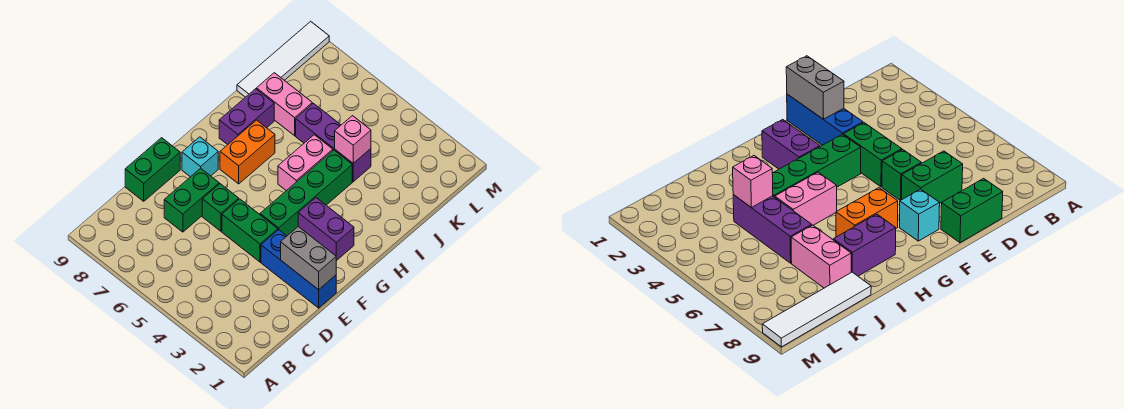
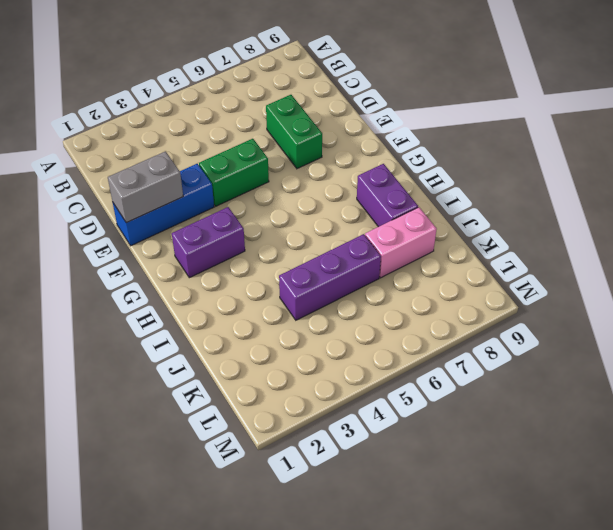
none -> green 1x2 brick [125,138,180,201]
none -> green 1x1 brick [202,184,239,231]
none -> green 1x4 brick [260,150,352,236]

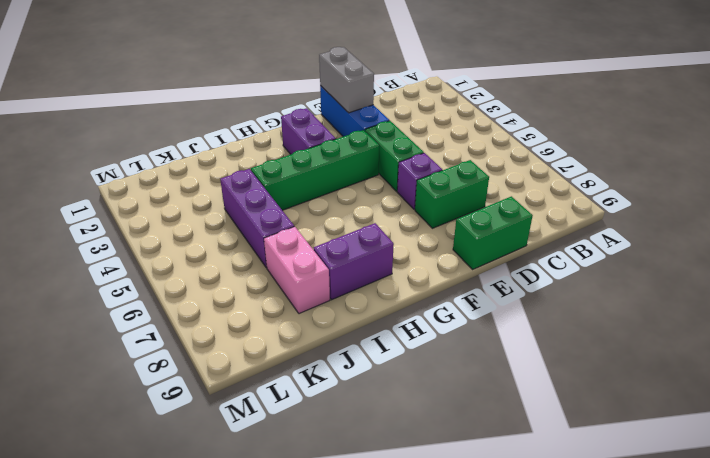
purple 1x1 brick [397,153,442,209] -> green 1x1 brick [202,184,239,231]
none -> cyan 1x1 brick [182,137,218,177]
none -> orange 1x2 brick [220,120,275,184]
none -> pink 1x2 brick [278,135,333,191]

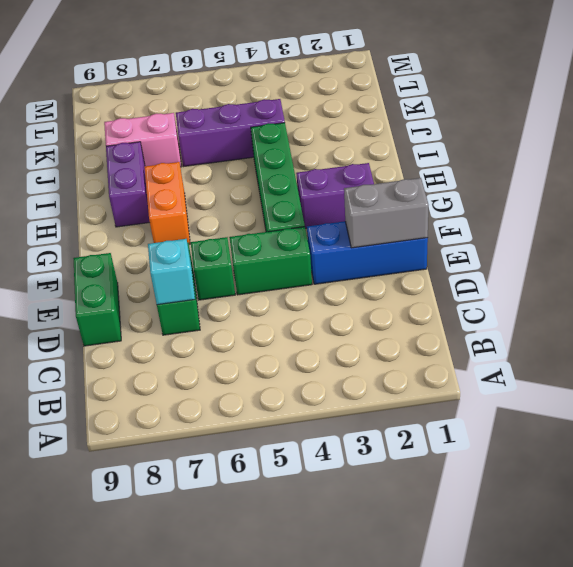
cyan 1x1 brick [148,239,195,305] -> cyan 1x1 brick moved to [182,137,218,177]
none -> pink 1x2 brick [278,135,333,191]
none -> white 1x4 tile [237,21,329,97]
none -> pink 1x1 brick [335,116,371,163]

